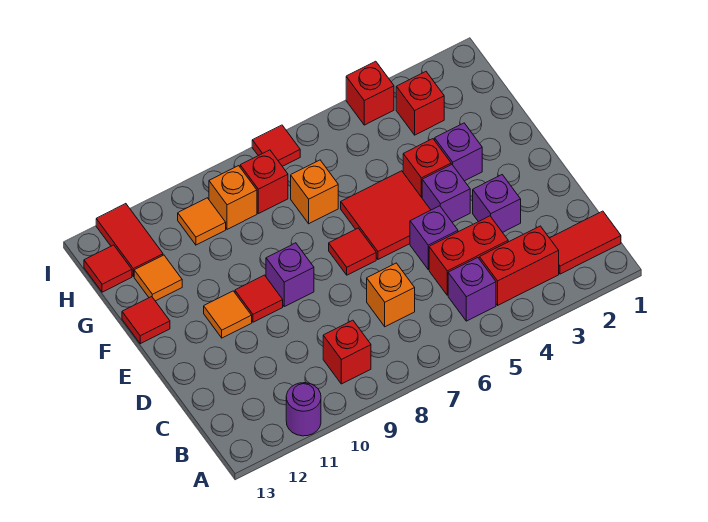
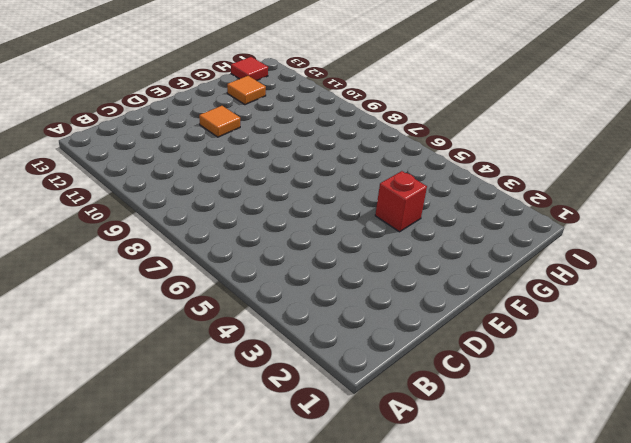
none -> purple 1x1 round brick [286,383,321,436]
none -> red 1x2 tile [550,211,621,274]
none -> red 1x2 brick [479,226,559,305]

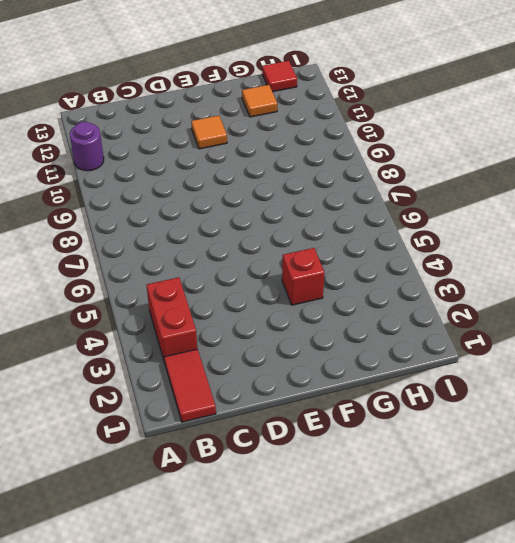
none -> purple 1x1 brick [448,258,496,321]
none -> red 1x1 brick [323,320,371,384]
none -> red 1x2 brick [429,216,508,295]

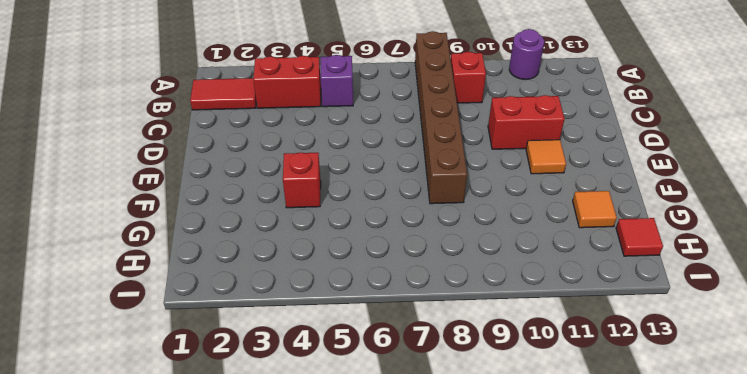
brown 1x6 brick [415,31,467,204] -> none
red 1x2 brick [488,95,565,149] -> red 1x2 brick moved to [429,216,508,295]
none -> orange 1x1 brick [367,263,415,327]
none -> purple 1x1 brick [473,175,521,232]
none -> purple 1x1 brick [410,206,458,270]

